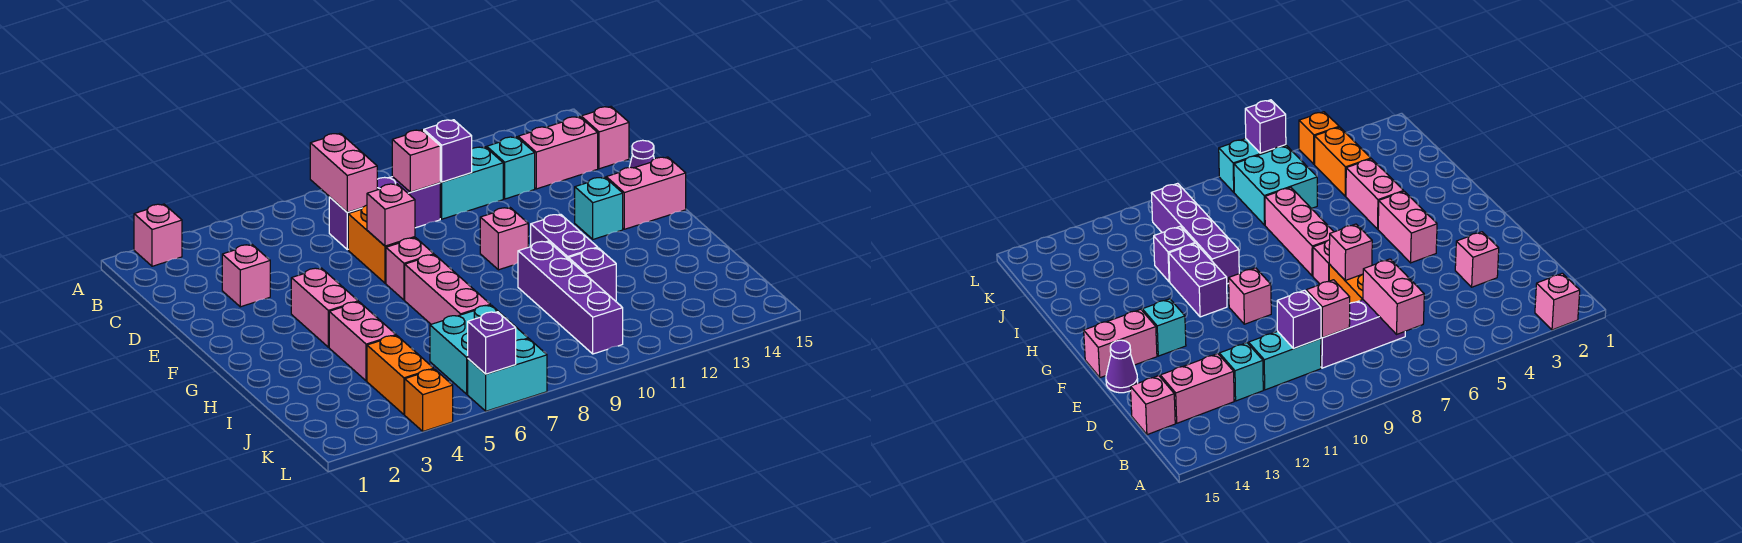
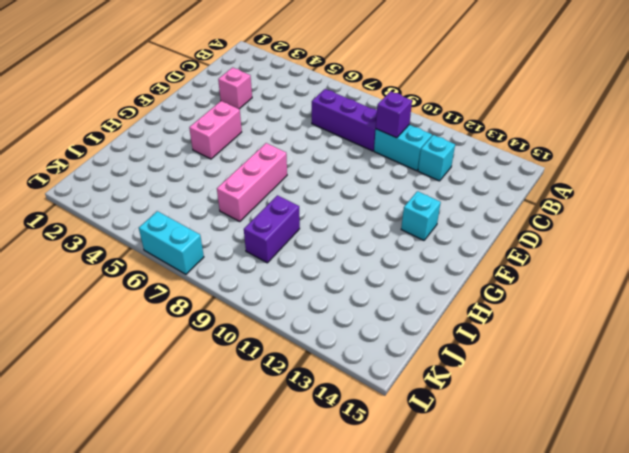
purple 1x2 brick [244,195,300,263] -> purple 1x2 brick moved to [531,214,598,259]
none -> pink 1x1 brick [134,204,182,266]
none -> pink 1x2 brick [518,117,598,189]
none -> pink 1x1 brick [581,107,629,169]

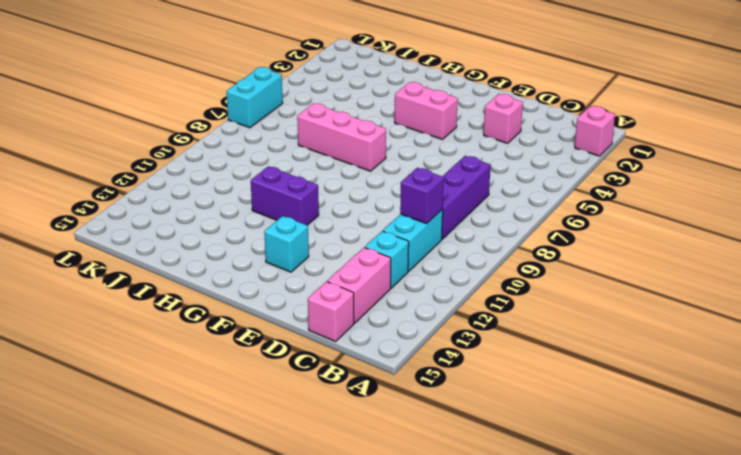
none -> orange 1x2 brick [348,205,415,283]
none -> purple 1x1 cone [630,140,654,168]
none -> pink 1x1 brick [386,238,434,300]

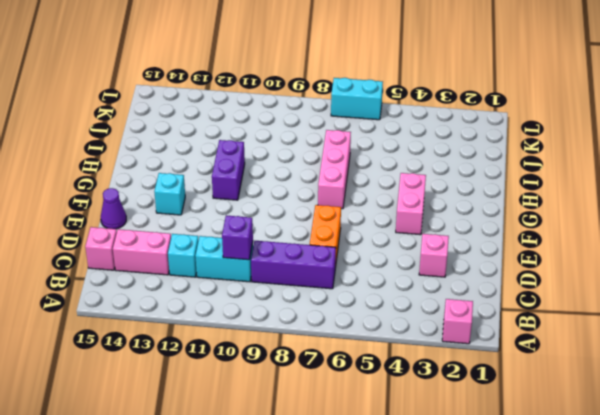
none -> pink 1x1 brick [386,238,434,300]
none -> pink 1x1 brick [480,208,528,270]
none -> pink 1x2 brick [606,157,686,229]

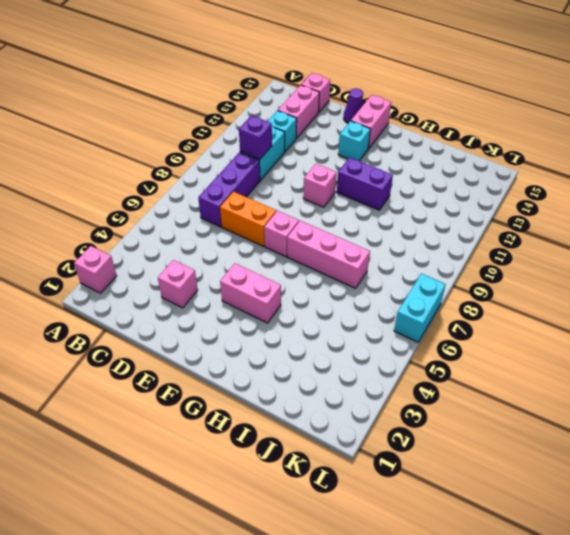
none -> pink 1x2 brick [329,302,396,381]
none -> purple 1x4 brick [518,241,623,354]
none -> purple 1x1 brick [569,248,616,301]

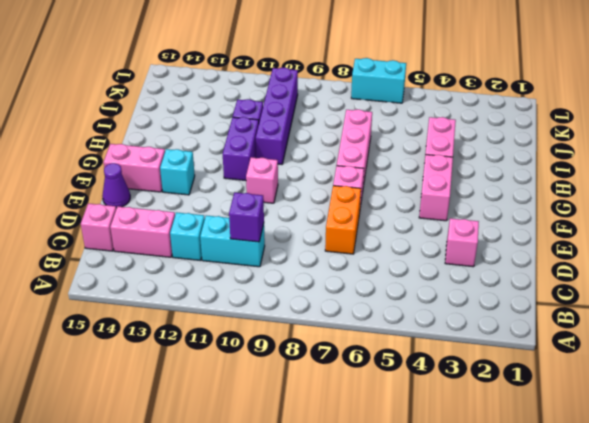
none -> pink 1x1 brick [134,204,182,266]
none -> purple 1x3 brick [329,177,440,250]
none -> orange 1x2 brick [367,336,434,415]

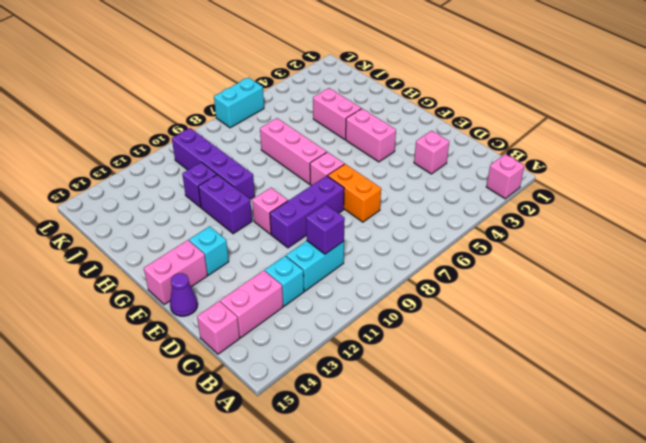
purple 1x3 brick [270,176,344,248] -> purple 1x3 brick moved to [329,177,440,250]
none -> orange 1x2 brick [367,336,434,415]
none -> cyan 2x2 brick [430,305,528,394]
none -> orange 1x1 brick [405,369,453,431]

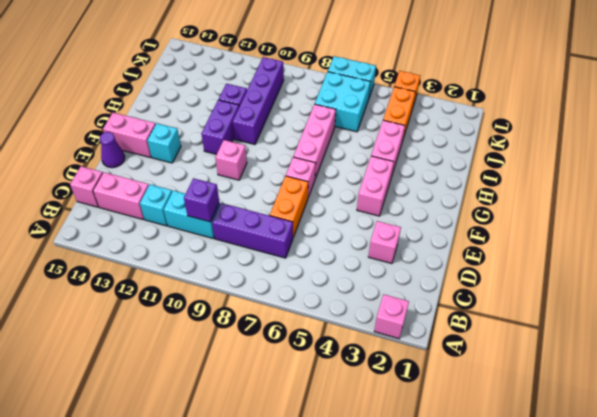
none -> pink 1x2 brick [310,133,377,212]
none -> pink 1x1 brick [392,130,440,192]
none -> pink 1x1 brick [367,184,415,246]

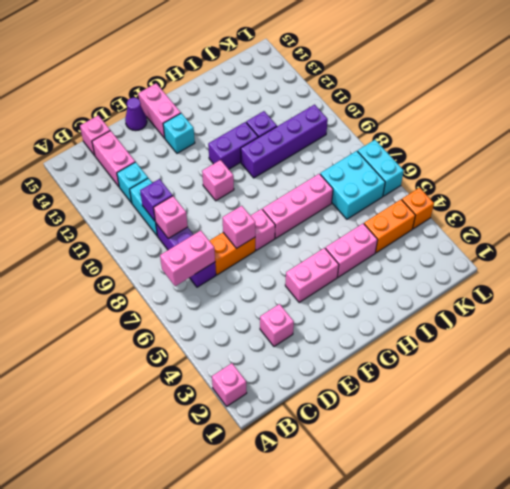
none -> purple 1x1 brick [468,312,516,374]

